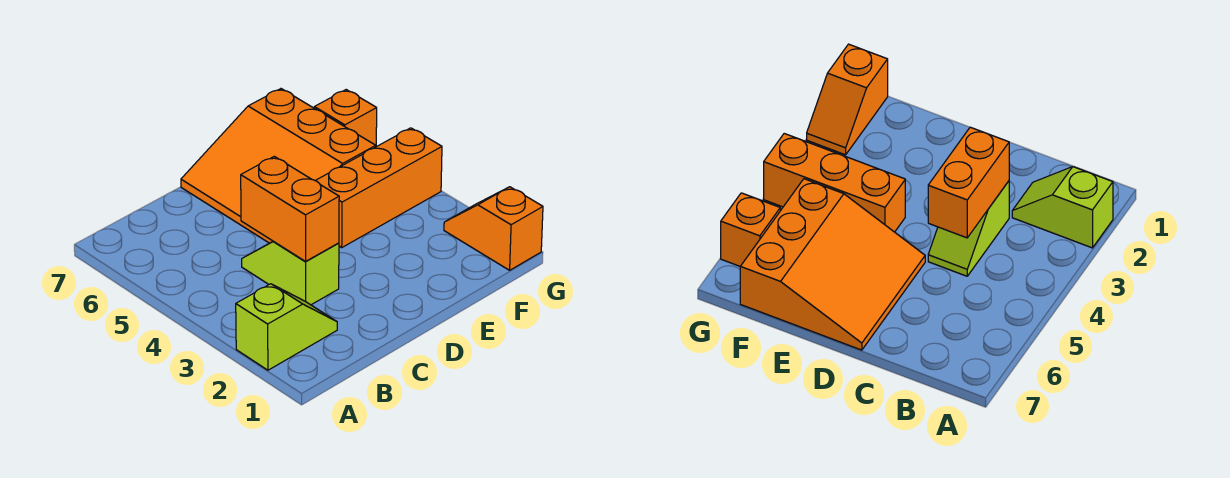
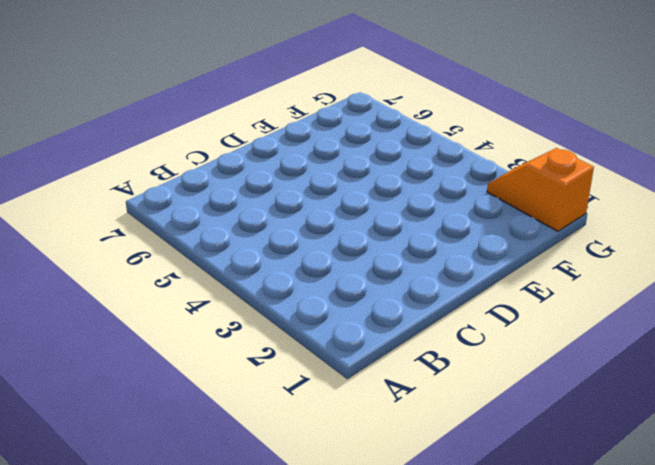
none -> lime 1x2 slope [236,284,337,370]
none -> lime 1x2 slope [242,241,339,305]

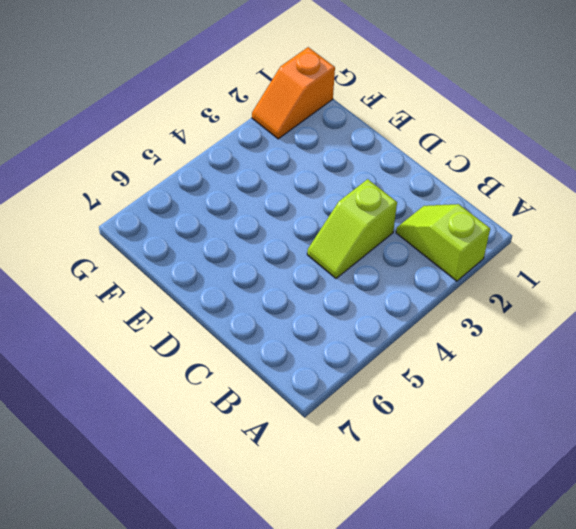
none -> orange 3x3 slope [181,89,376,243]
none -> orange 1x3 brick [316,128,442,247]

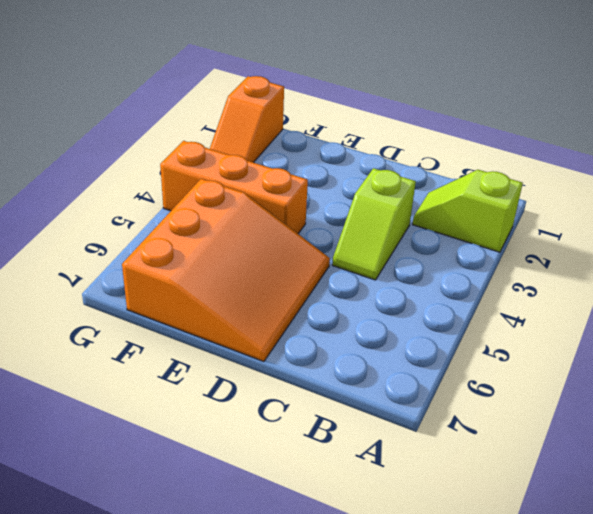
none -> orange 1x1 brick [314,90,377,146]
none -> orange 1x2 brick [241,156,339,261]

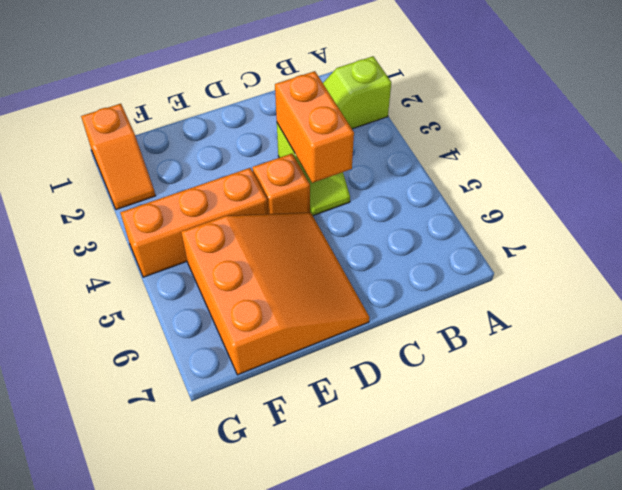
orange 1x1 brick [252,154,310,214] -> orange 1x1 brick moved to [314,90,377,146]

